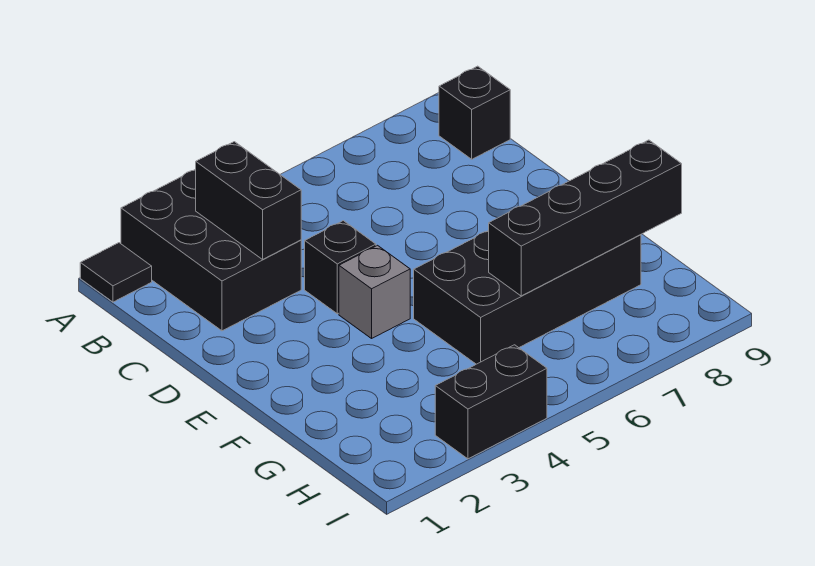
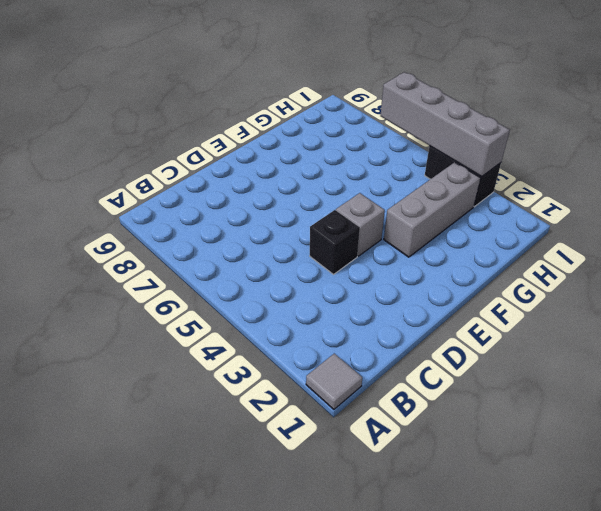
grey 1x1 tile [306,354,362,409] -> black 1x1 tile [80,243,152,302]
grey 1x3 brick [384,162,480,257] -> none
grey 1x4 brick [380,72,510,177] -> none
none -> black 2x3 brick [121,169,301,331]
none -> black 1x1 brick [439,66,510,159]

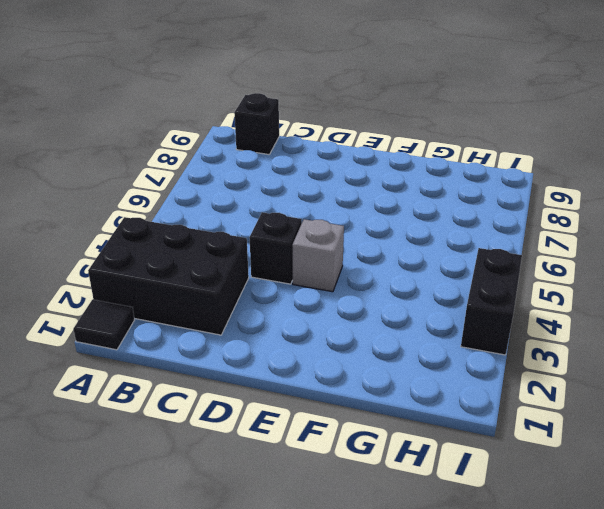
none -> black 2x4 brick [414,231,641,364]
none -> black 1x2 brick [196,142,301,259]

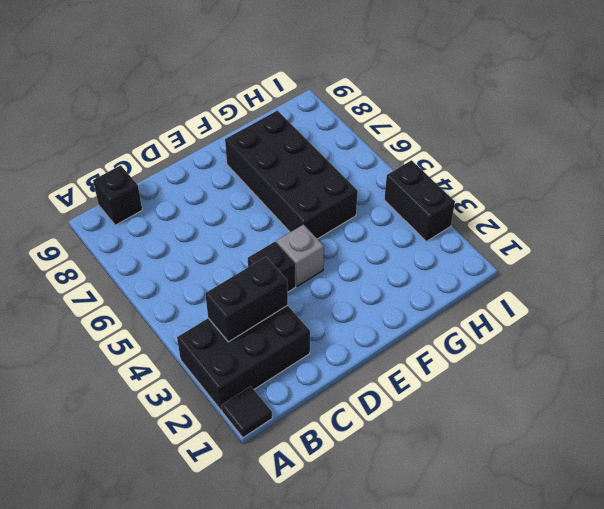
none -> black 1x4 brick [489,140,682,296]

